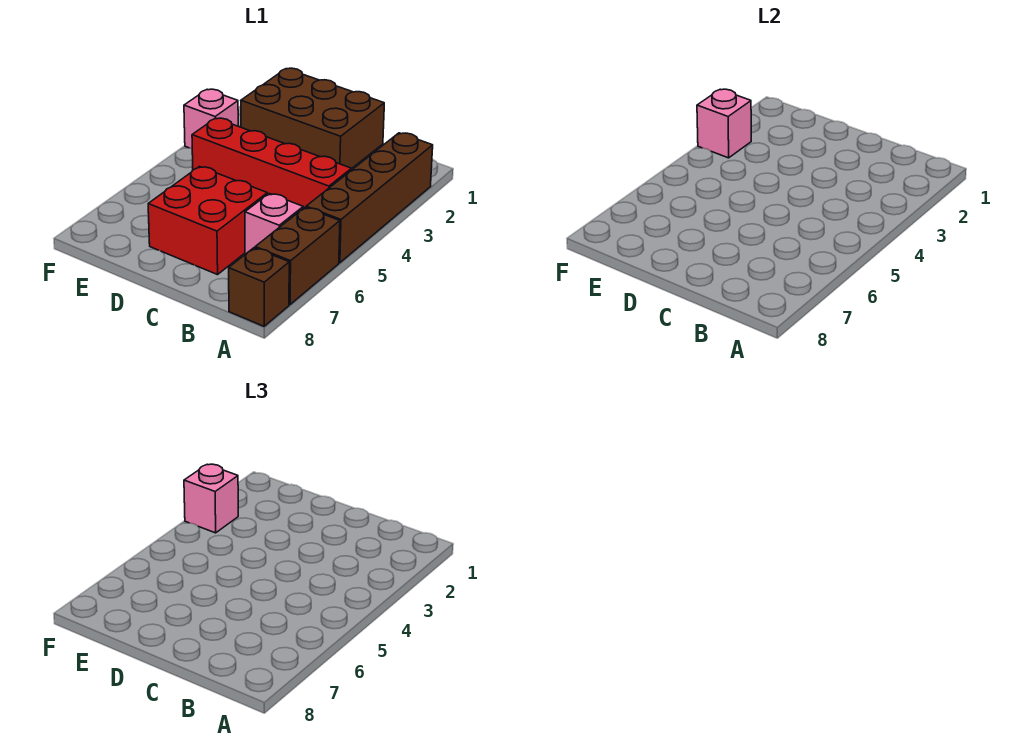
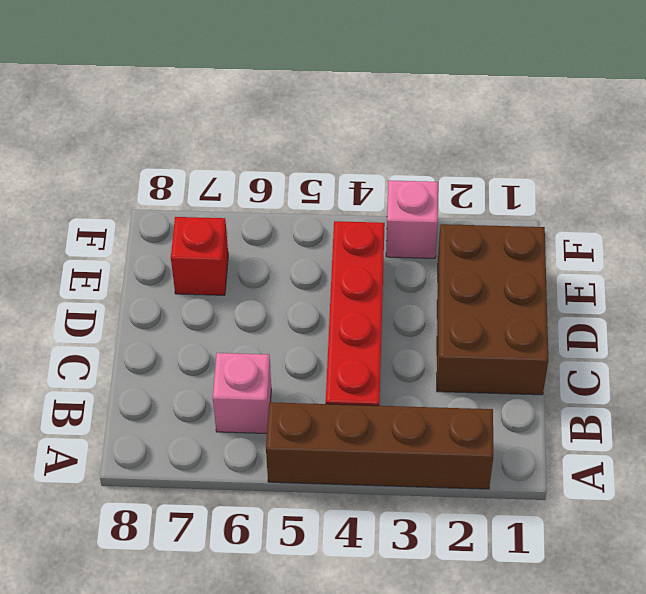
red 1x1 brick [171,217,228,295] -> none
none -> brown 1x2 brick [255,207,340,304]
none -> brown 1x1 brick [229,248,289,326]

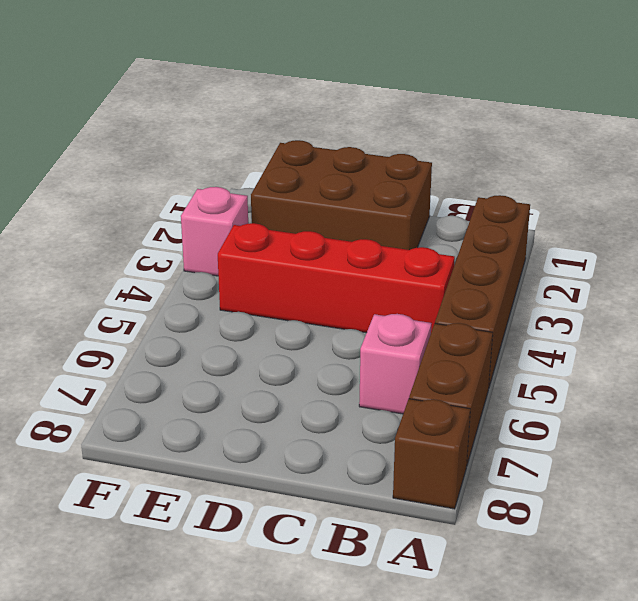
none -> red 2x2 brick [148,167,267,275]
none -> pink 1x1 brick [697,89,751,158]

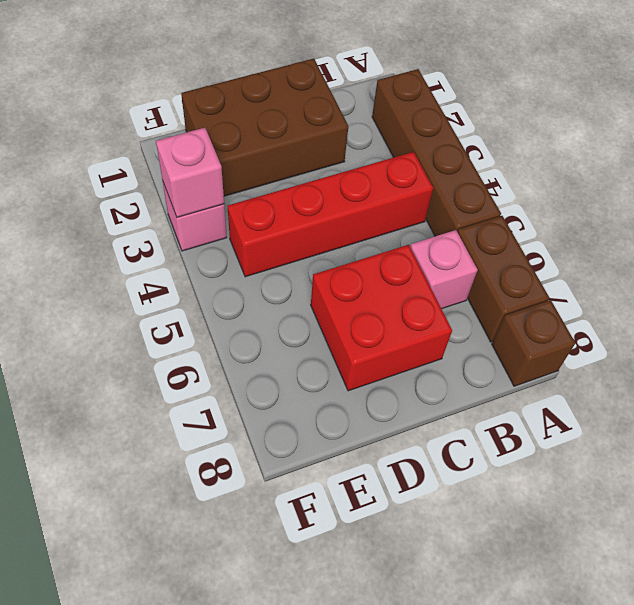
none -> pink 1x1 brick [184,464,238,533]

